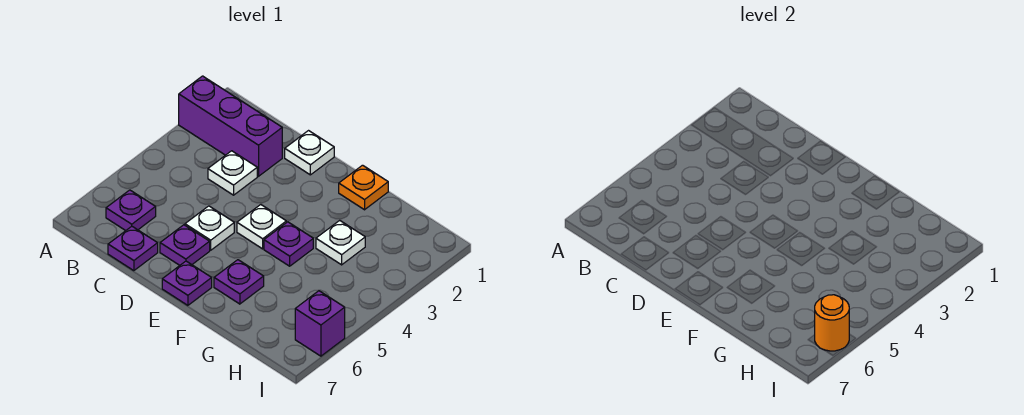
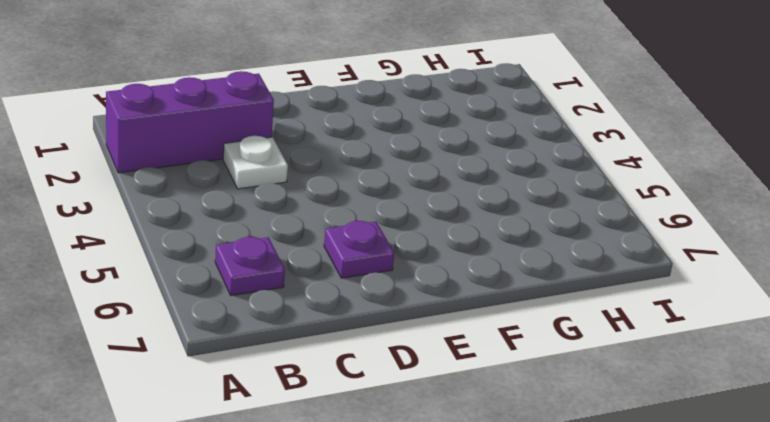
none -> purple 1x1 plate [108,226,158,271]
none -> white 1x1 plate [285,131,334,175]
none -> white 1x1 plate [185,206,234,250]

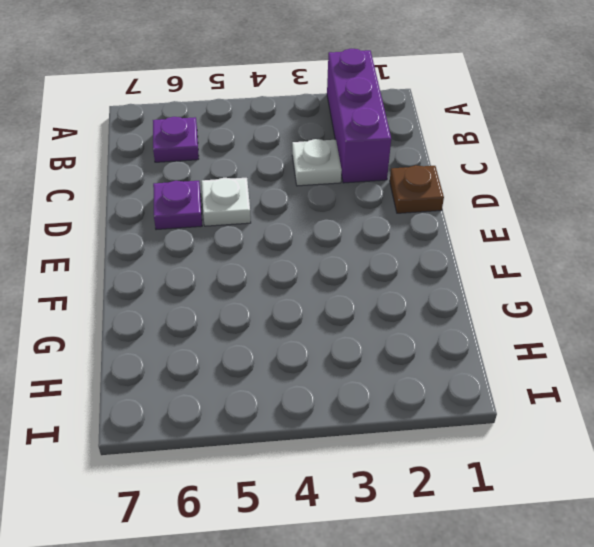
brown 1x1 plate [390,165,444,213] -> white 1x1 plate [285,131,334,175]
none -> purple 1x1 plate [108,226,158,271]
none -> white 1x1 plate [237,205,286,249]
none -> purple 1x1 plate [162,261,212,305]

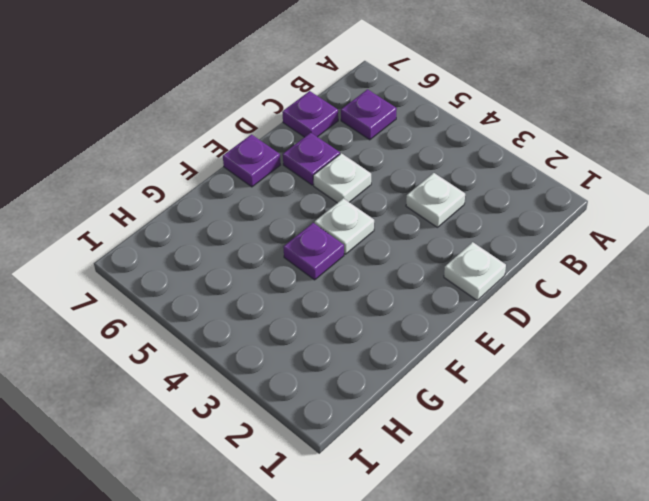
none -> purple 1x3 brick [179,76,282,176]
none -> orange 1x1 plate [339,165,388,210]
none -> purple 1x1 plate [214,260,264,304]

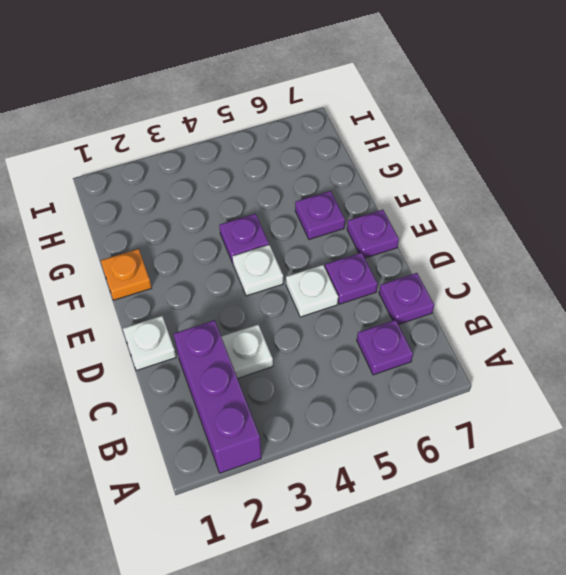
none -> white 1x1 plate [316,220,365,265]
none -> purple 1x1 brick [295,291,345,356]
none -> orange 1x1 round brick [815,295,849,351]

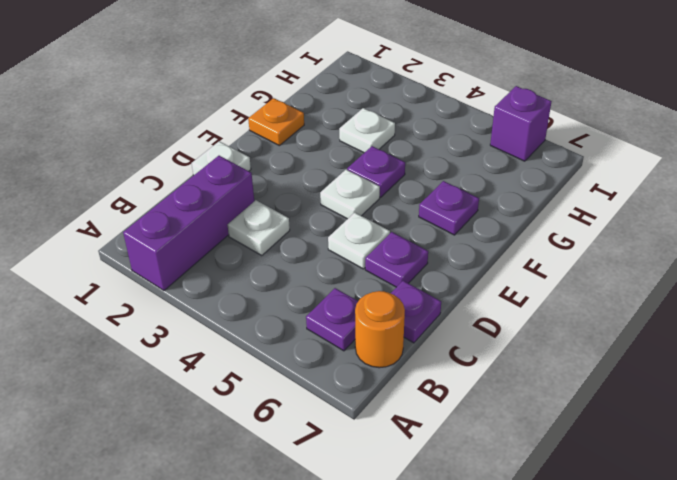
orange 1x1 round brick [355,291,405,368] -> orange 1x1 round brick moved to [815,295,849,351]
none -> purple 1x1 plate [162,261,212,305]

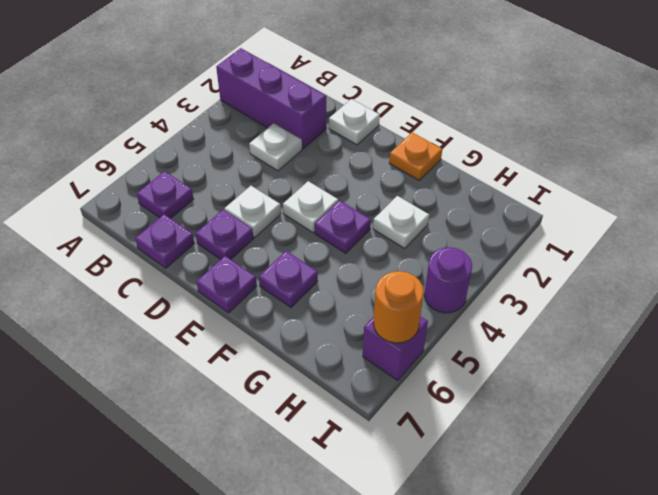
purple 1x1 round brick [424,247,472,313] -> none

